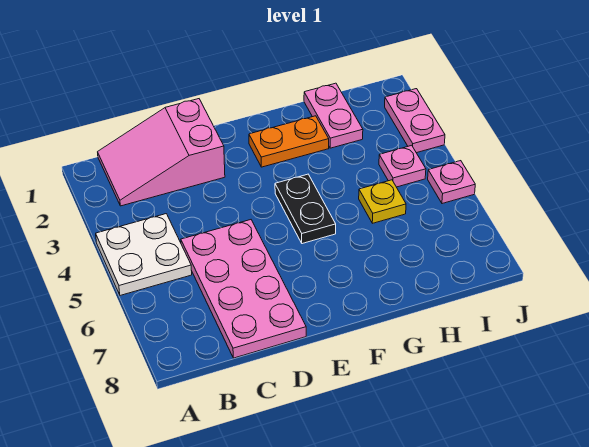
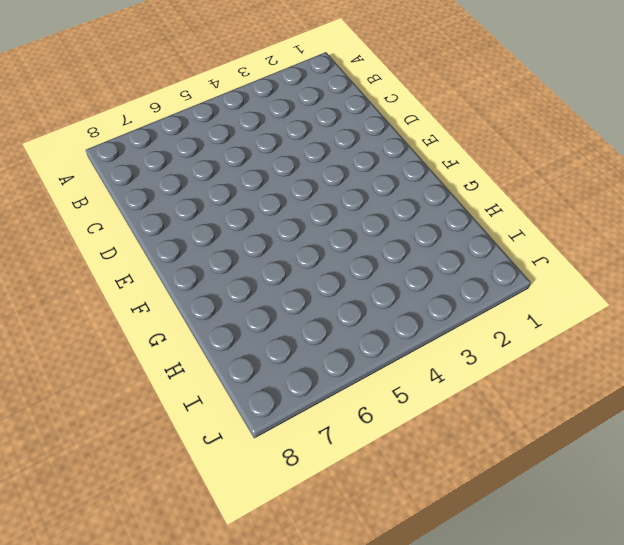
none -> white 2x2 plate [96,214,192,295]
none -> pink 2x3 slope [98,99,225,206]

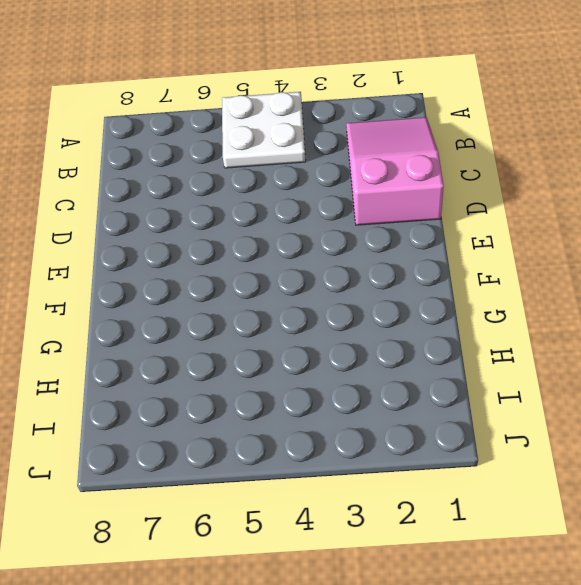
none -> pink 2x4 plate [181,220,306,358]
none -> orange 1x2 plate [249,116,329,167]

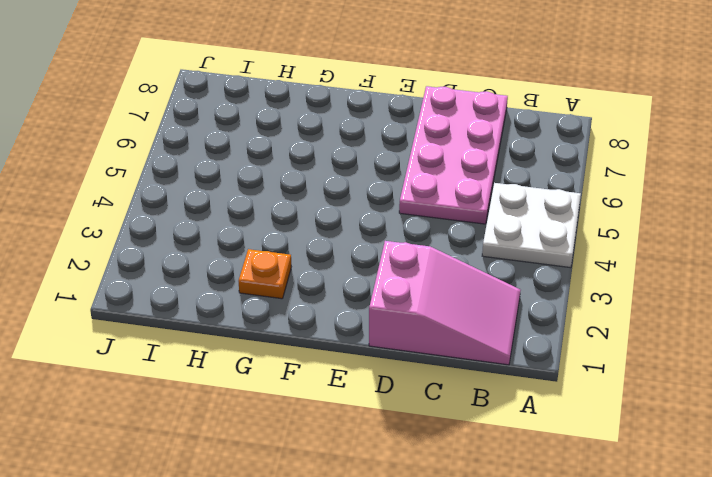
orange 1x1 plate [239,249,291,299] -> orange 1x2 plate [249,116,329,167]
none -> black 1x2 plate [275,174,336,244]
none -> pink 1x2 plate [304,83,363,148]

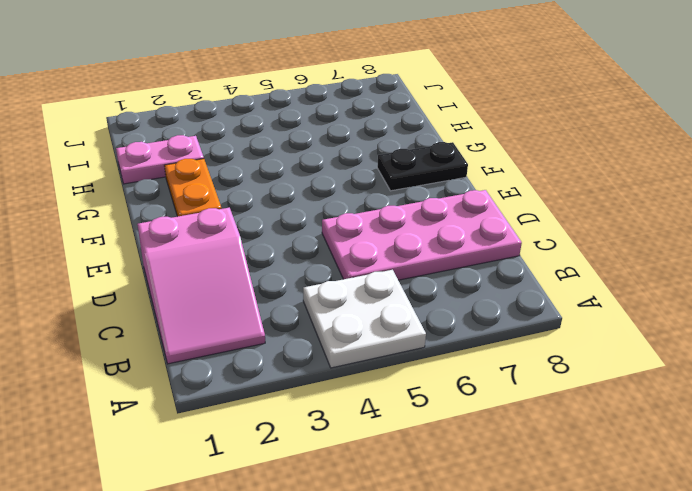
black 1x2 plate [377,142,468,191] -> black 1x2 plate moved to [275,174,336,244]
none -> yellow 1x1 plate [359,180,406,223]
none -> pink 1x1 plate [379,145,426,187]

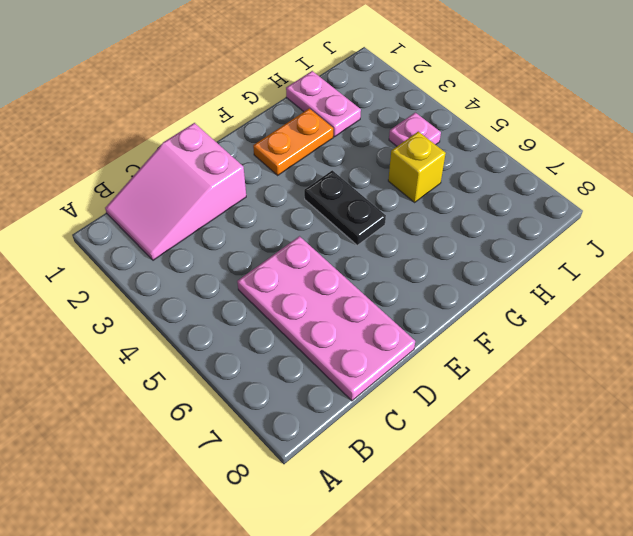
yellow 1x1 brick [388,132,446,202] -> yellow 1x1 plate [359,180,406,223]
none -> white 2x2 plate [96,214,192,295]
none -> pink 1x2 plate [385,89,445,153]

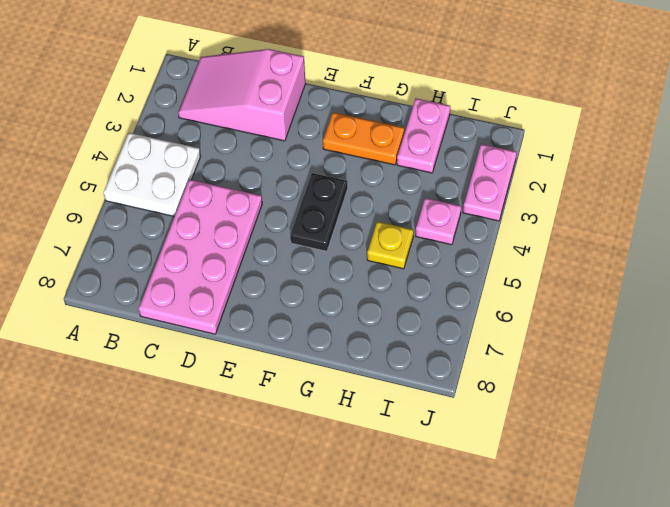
none -> pink 1x1 plate [428,161,475,204]

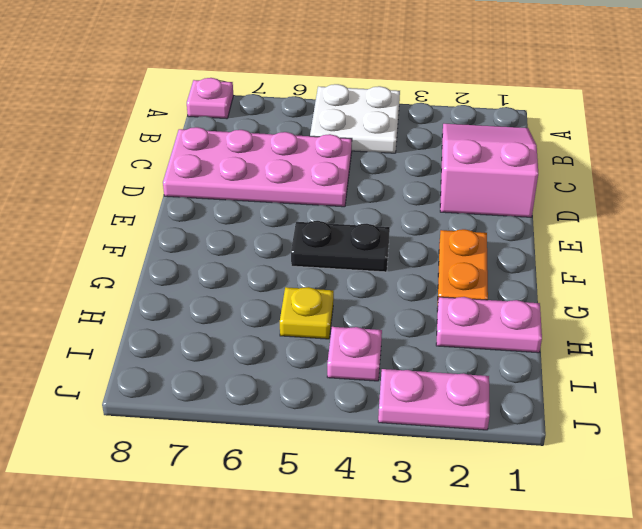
pink 1x1 plate [187,78,233,119] -> pink 1x1 plate moved to [428,161,475,204]

